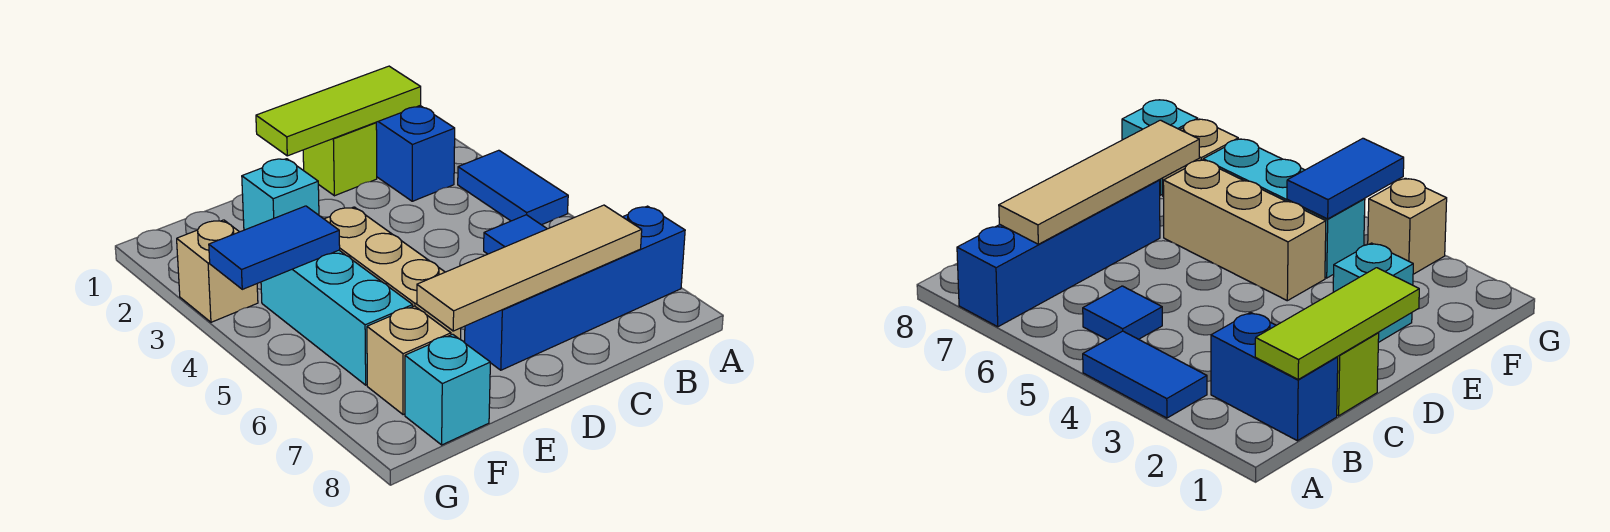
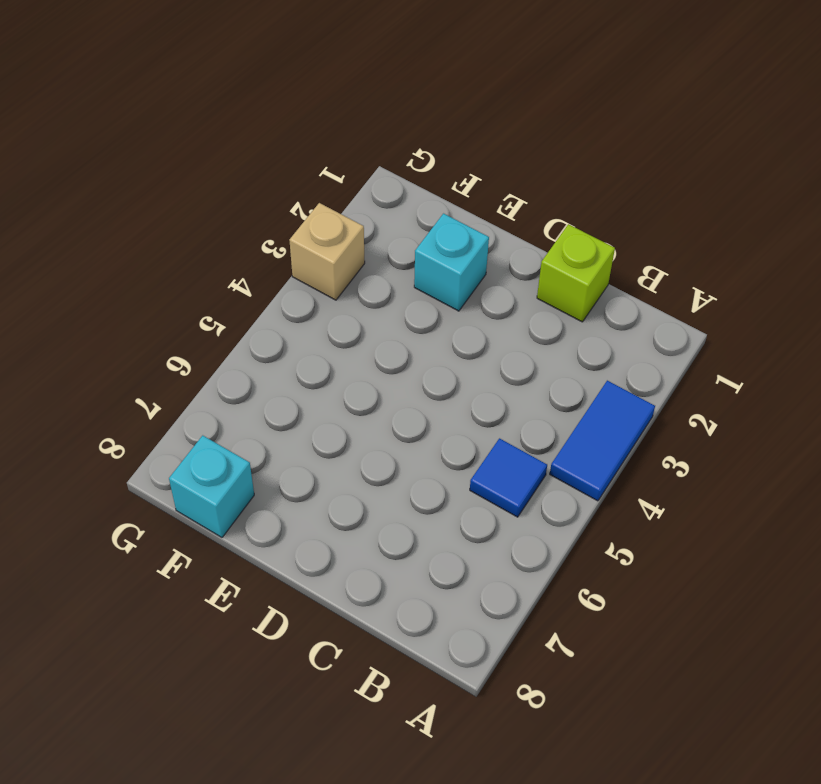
none -> blue 1x4 brick [465,206,685,370]
none -> blue 1x2 brick [376,106,455,201]
none -> tan 1x3 brick [325,207,461,340]

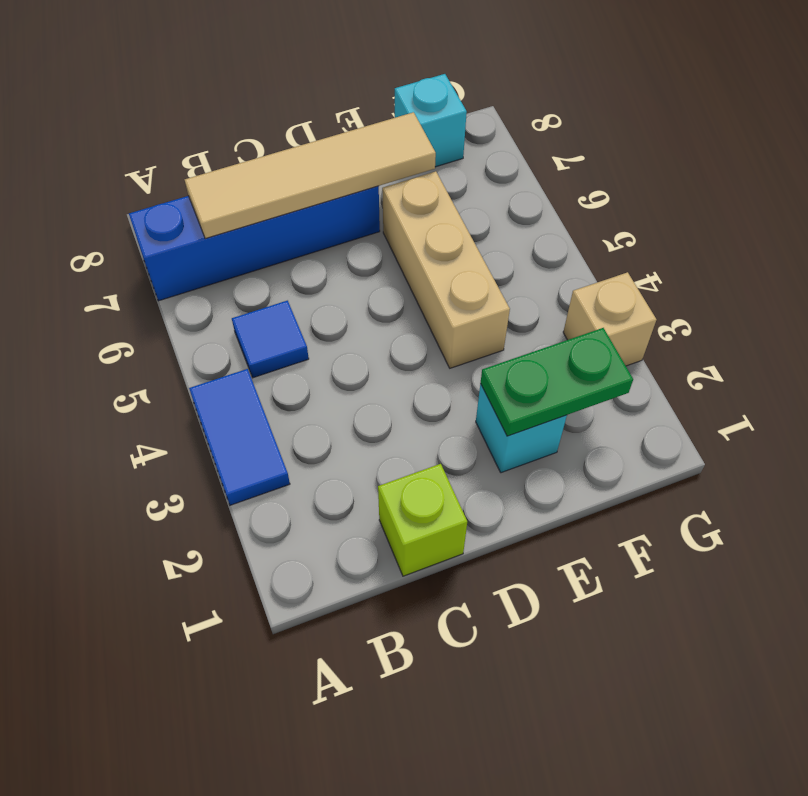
green 1x2 plate [481,328,633,436] -> none
none -> blue 1x2 brick [376,106,455,201]
none -> cyan 1x3 brick [261,250,413,385]
none -> tan 1x1 brick [367,306,451,415]

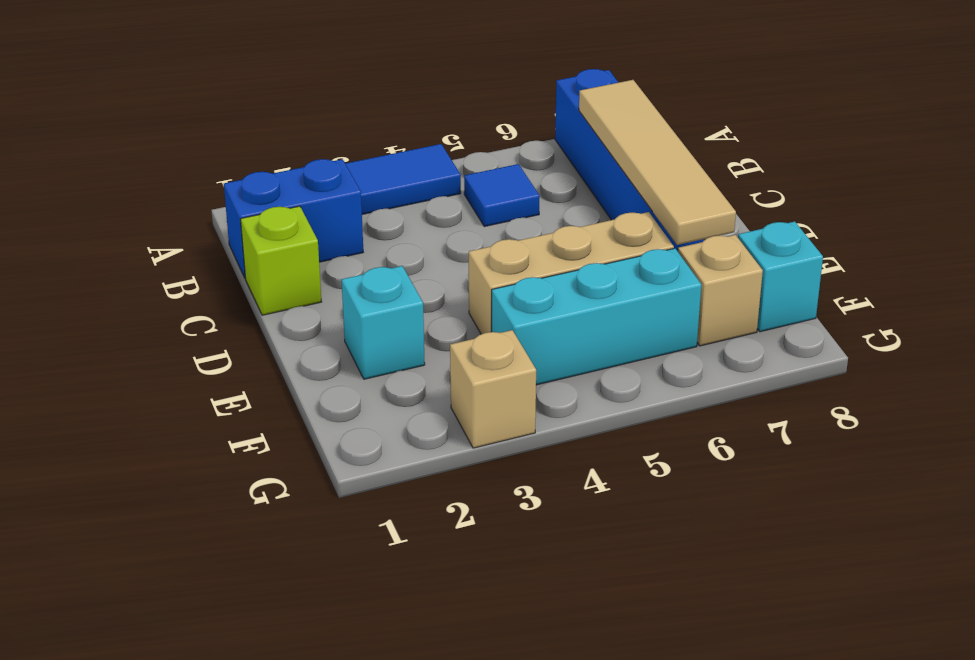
none -> lime 1x3 tile [256,66,421,156]
none -> blue 1x2 tile [209,206,340,289]

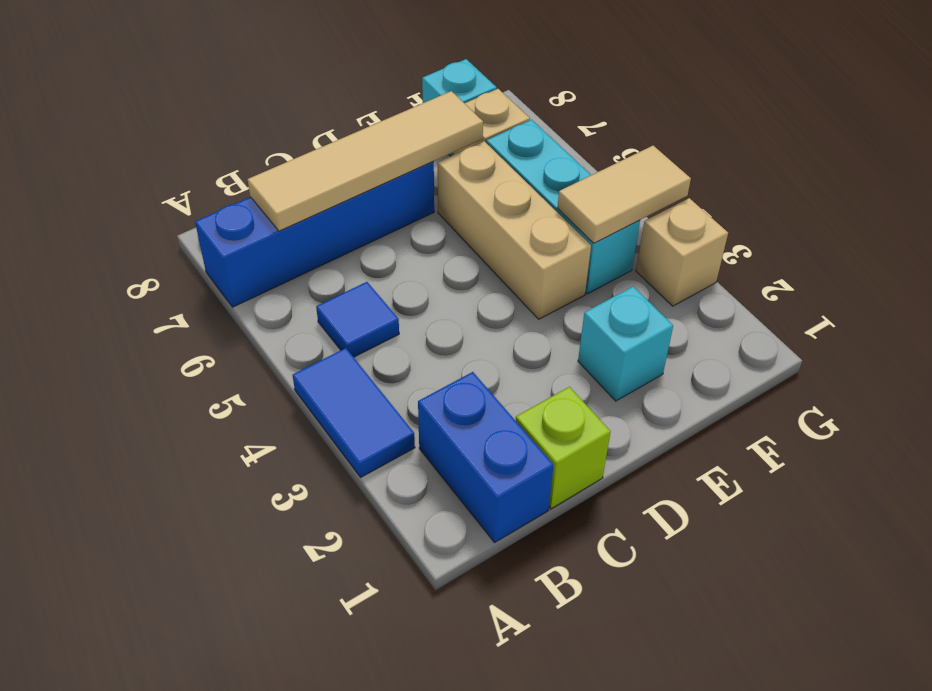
tan 1x2 tile [557,146,691,243] -> blue 1x2 tile [209,206,340,289]
none -> lime 1x3 tile [256,66,421,156]

